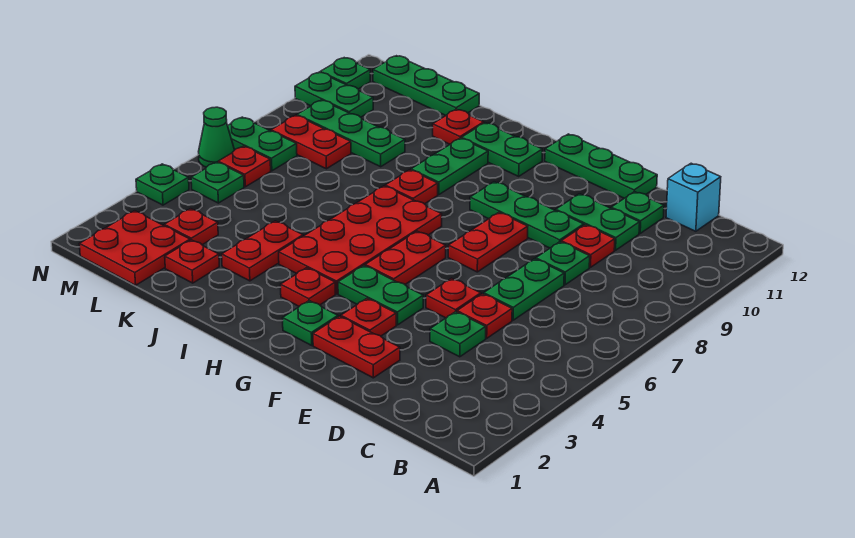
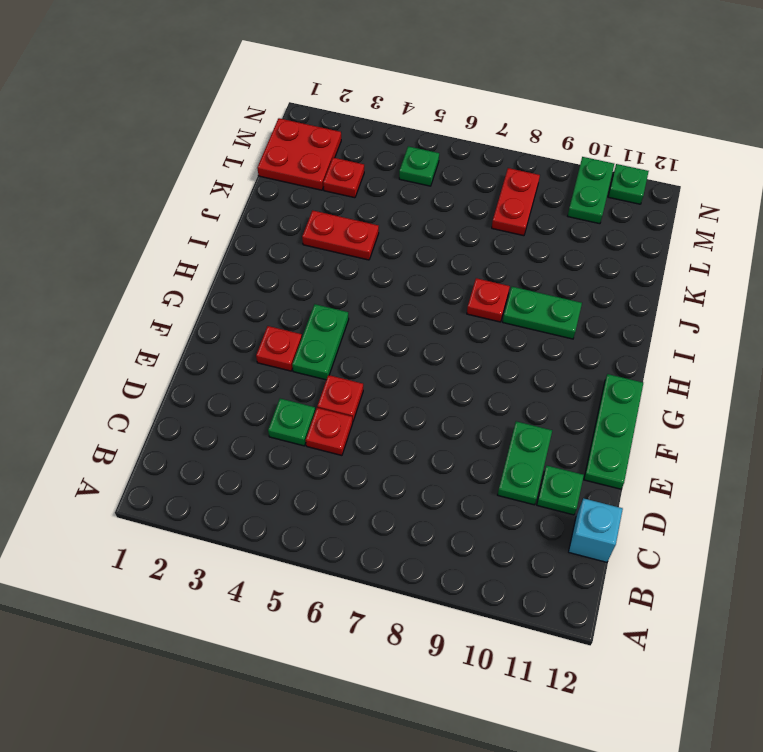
none -> green 1x2 plate [484,259,564,320]
none -> green 1x1 plate [536,242,590,285]
none -> red 1x1 plate [561,225,615,268]
none -> red 1x2 plate [313,316,400,378]

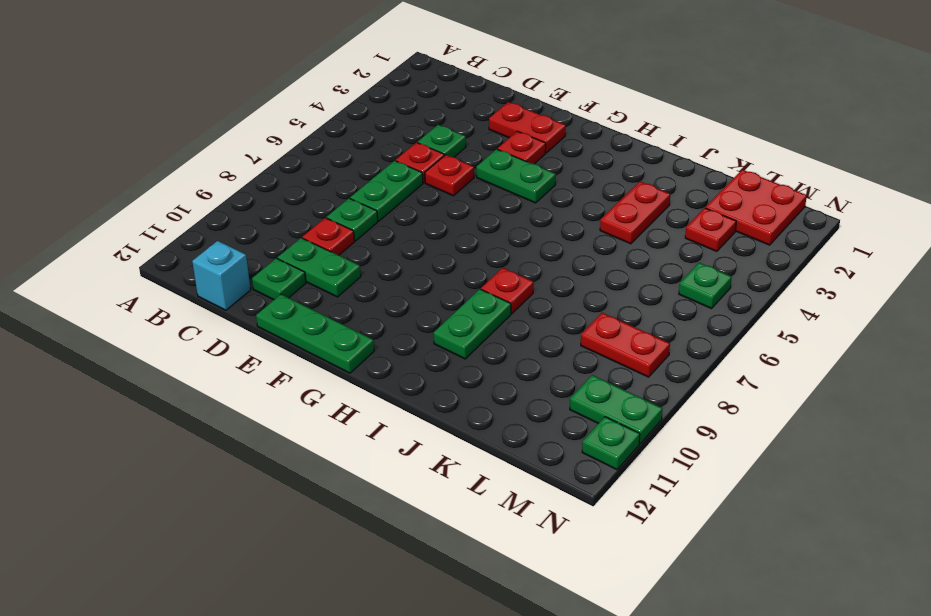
none -> green 1x3 plate [470,182,584,248]
none -> red 1x2 plate [448,213,528,272]
none -> green 1x1 plate [283,301,338,345]
none -> red 1x2 plate [365,231,446,284]

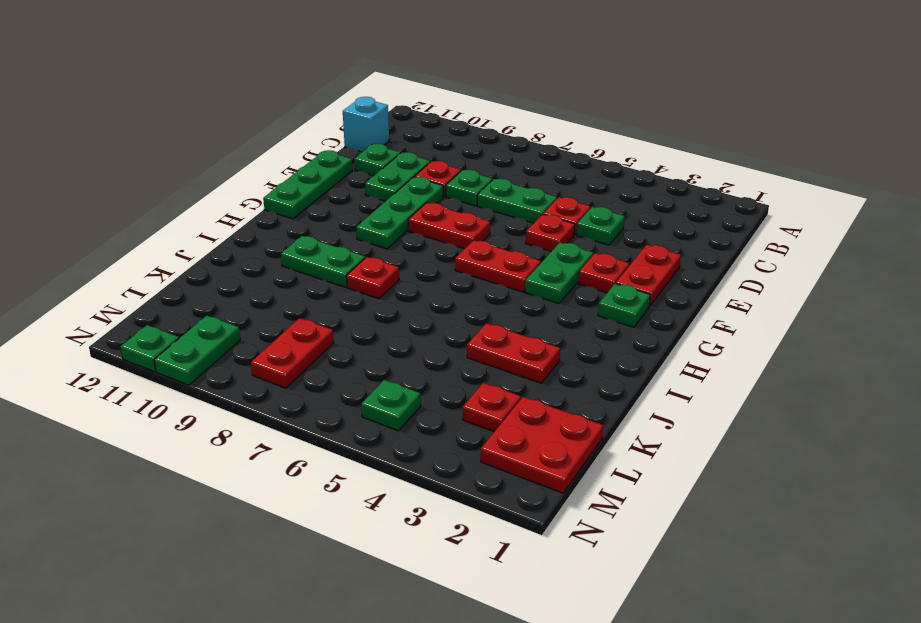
none -> red 1x1 plate [281,268,336,306]
none -> red 2x4 plate [279,186,442,294]
none -> green 1x2 plate [462,123,542,176]
none -> red 1x1 plate [433,109,484,144]

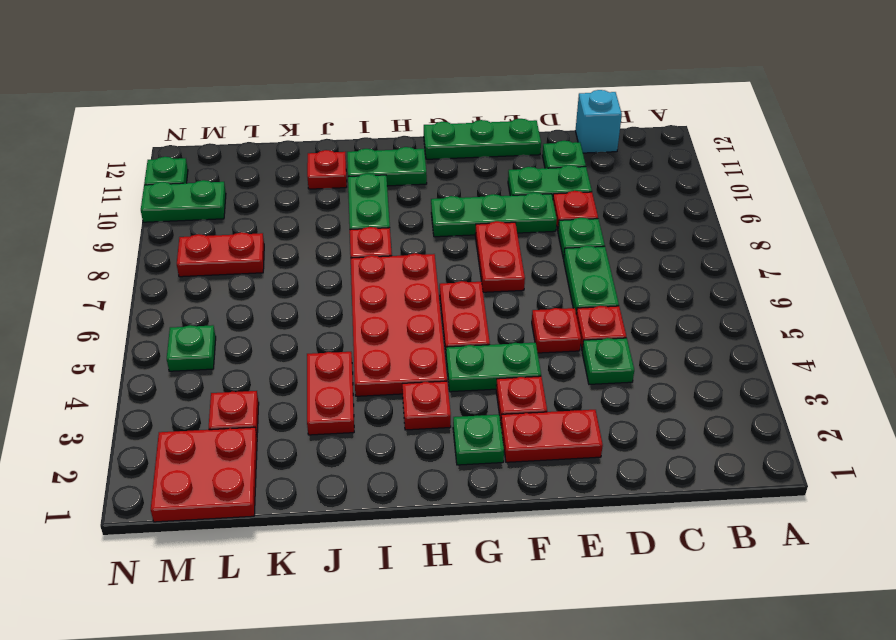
none -> red 1x1 plate [165,240,219,283]
none -> green 1x3 plate [297,100,405,167]
none -> green 1x3 plate [373,56,479,115]
none -> red 1x1 plate [218,146,271,187]

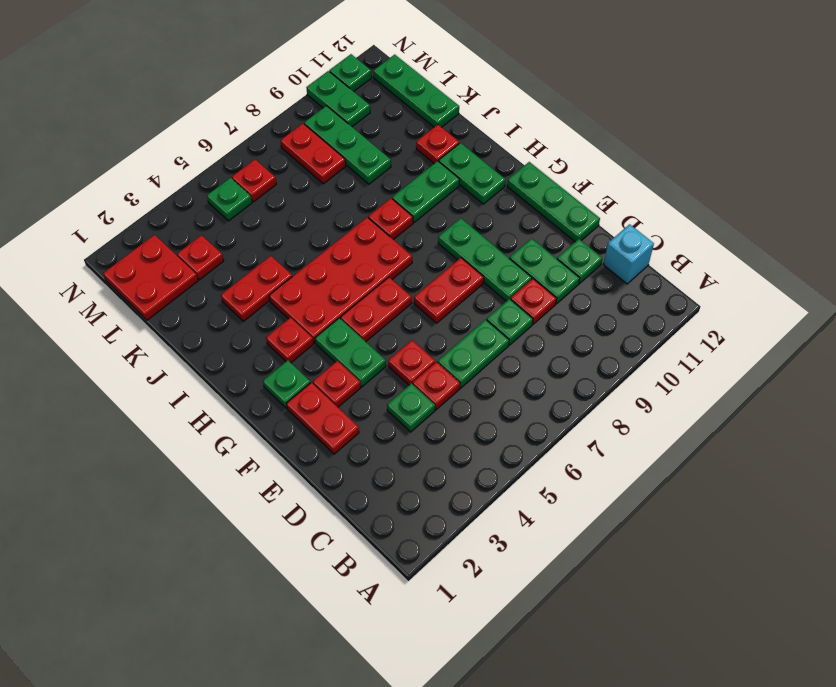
none -> red 1x1 plate [165,240,219,283]
none -> green 1x2 plate [228,117,297,171]
none -> green 1x1 plate [136,164,189,205]
none -> green 1x1 cone [199,107,234,167]

